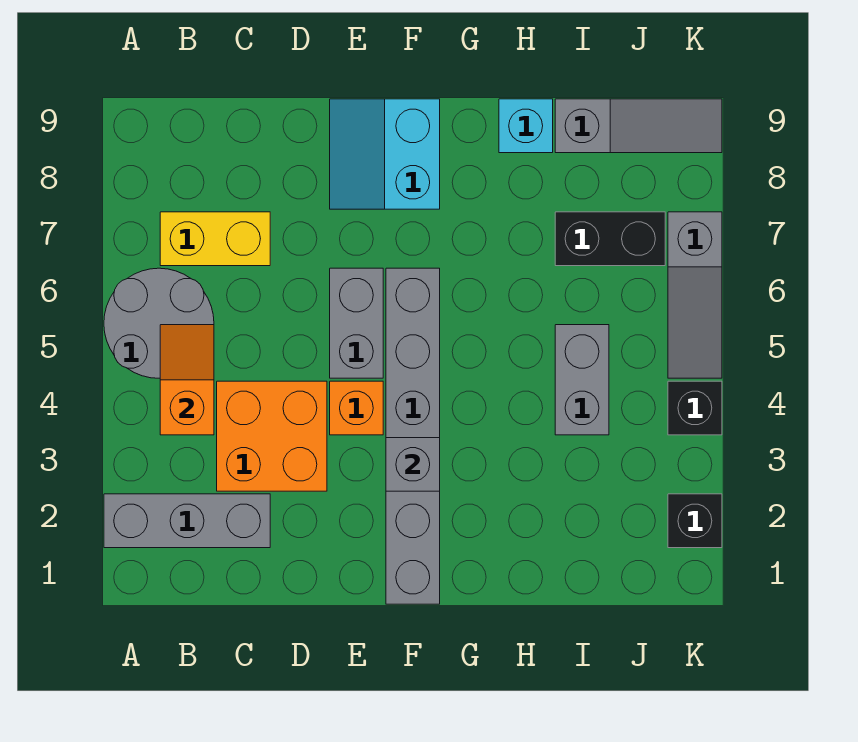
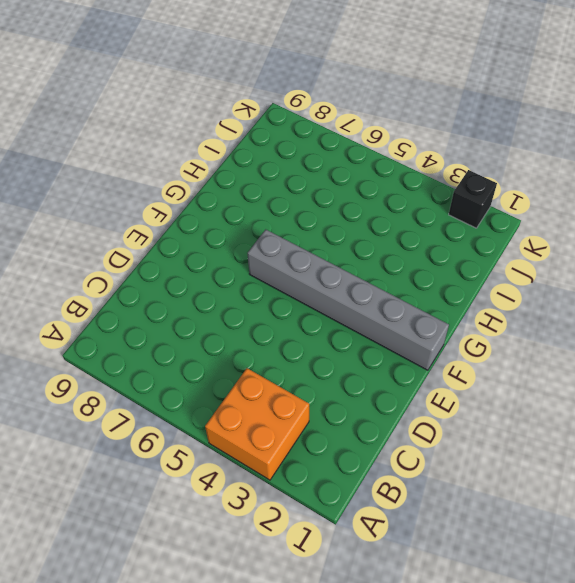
orange 2x2 brick [205,368,309,480] -> orange 2x2 brick moved to [217,381,327,491]
none -> grey 1x3 brick [104,494,270,548]
none -> grey 2x2 round brick [104,268,214,378]
none -> yellow 1x2 brick [160,212,270,266]

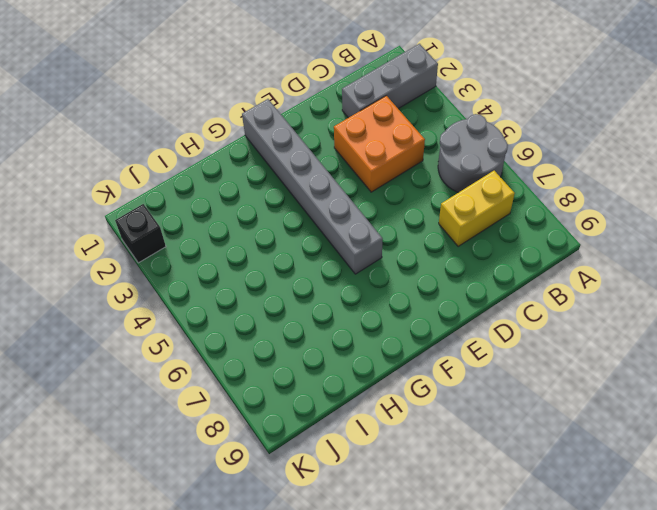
none -> orange 1x1 brick [330,381,383,435]
none -> grey 1x2 brick [330,268,383,378]
none -> cyan 2x2 slope [330,99,440,209]

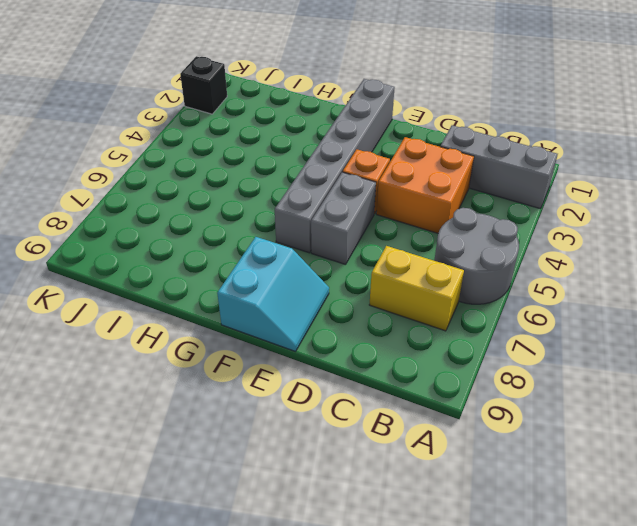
none -> cyan 1x1 brick [499,99,553,153]
none -> grey 1x2 brick [555,325,609,435]
none -> black 1x2 brick [555,212,665,266]

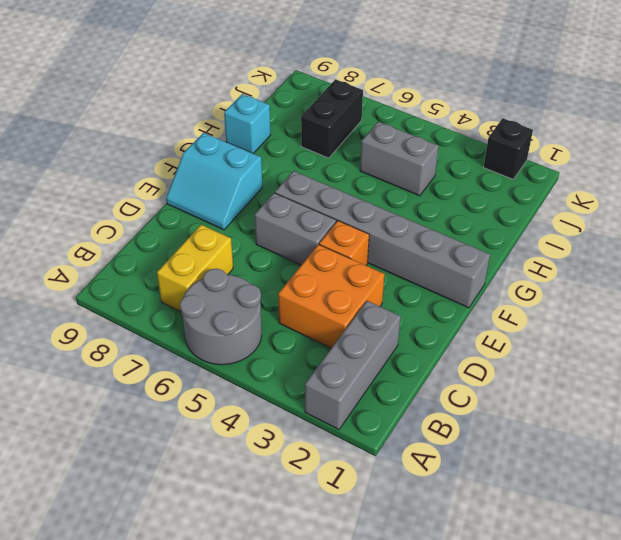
none -> grey 1x3 slope [555,99,722,153]
none -> black 1x1 brick [668,381,722,435]
none -> grey 1x3 slope [668,212,722,378]

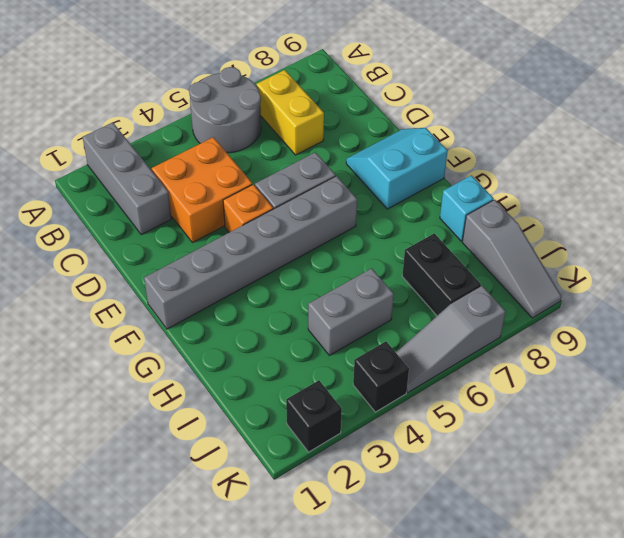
none -> orange 1x2 slope [160,325,214,435]
none -> grey 1x1 brick [386,438,440,491]

